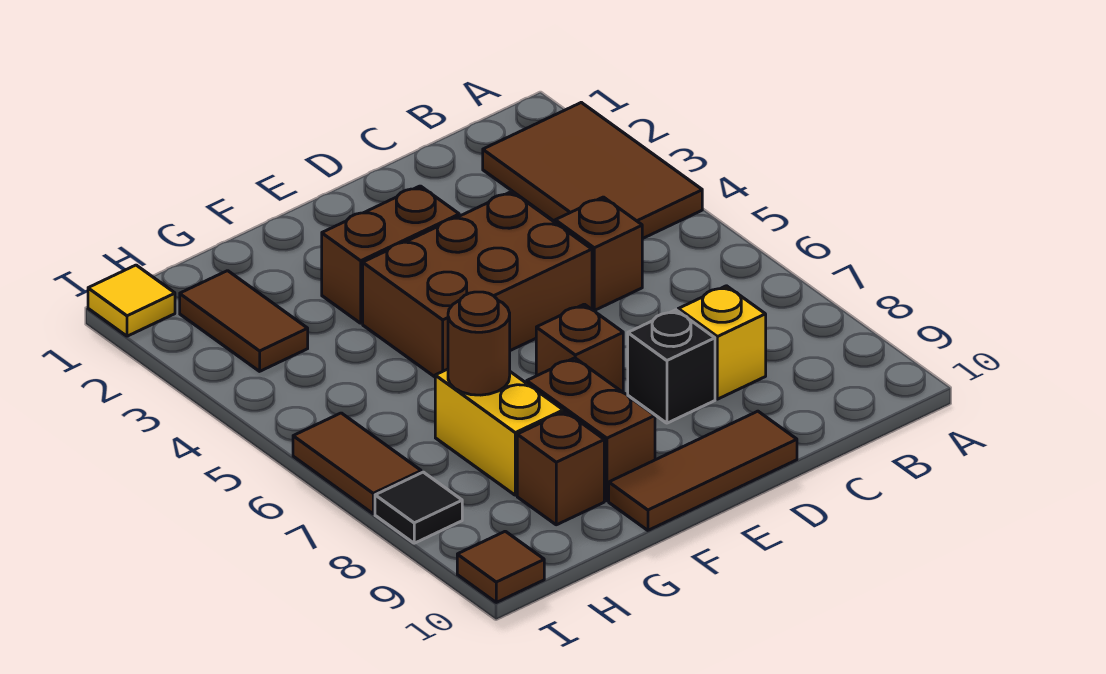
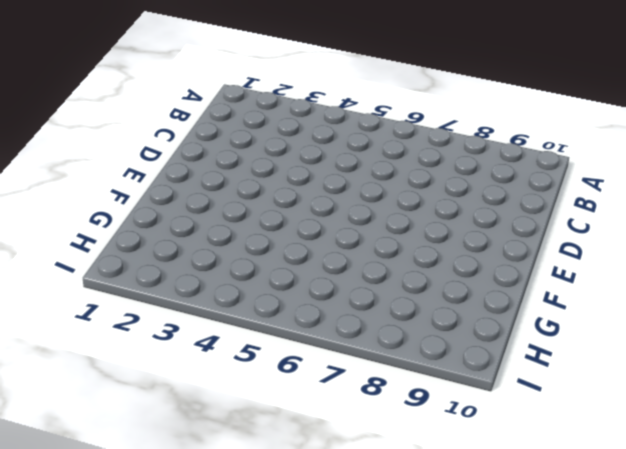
none -> brown 2x3 tile [483,102,702,239]
none -> brown 1x1 brick [555,197,642,310]
none -> yellow 1x1 brick [678,286,766,399]

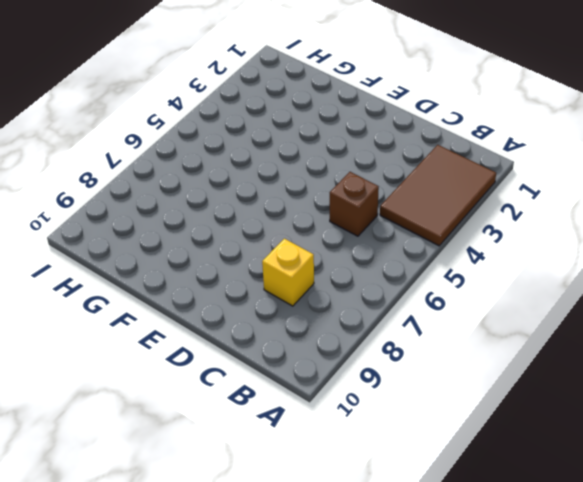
none -> brown 2x3 brick [363,192,592,377]
none -> black 1x1 brick [628,310,715,423]
none -> brown 1x3 tile [609,411,797,530]

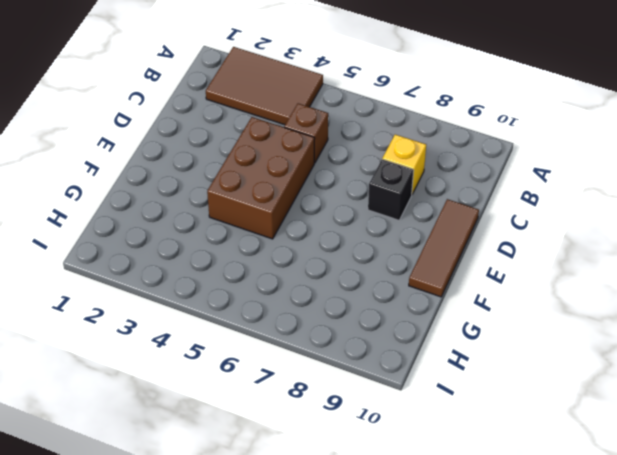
none -> brown 1x2 brick [322,186,459,323]
none -> brown 1x1 brick [536,304,623,392]
none -> brown 1x2 brick [527,358,655,501]

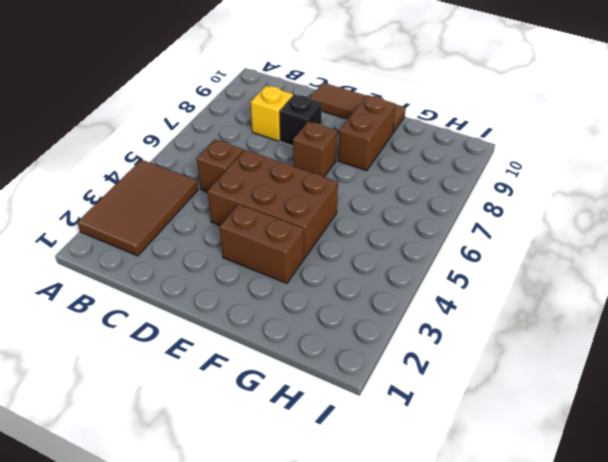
none -> yellow 1x2 brick [435,369,563,495]
none -> brown 1x1 brick [517,411,604,525]
none -> brown 1x2 tile [180,271,308,371]

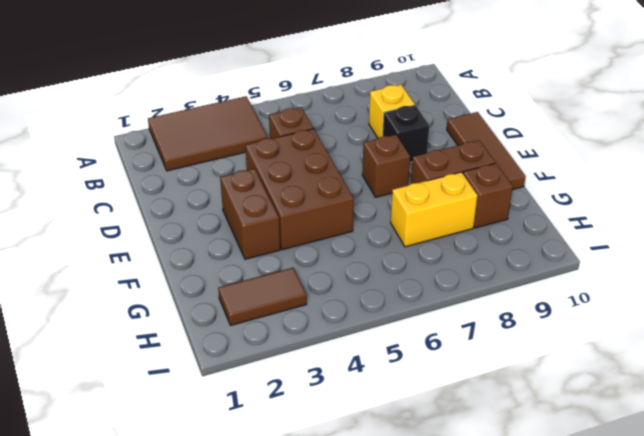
none -> yellow 1x1 tile [88,265,175,336]
none -> brown 1x2 tile [293,413,421,514]
none -> black 1x1 tile [375,472,462,543]

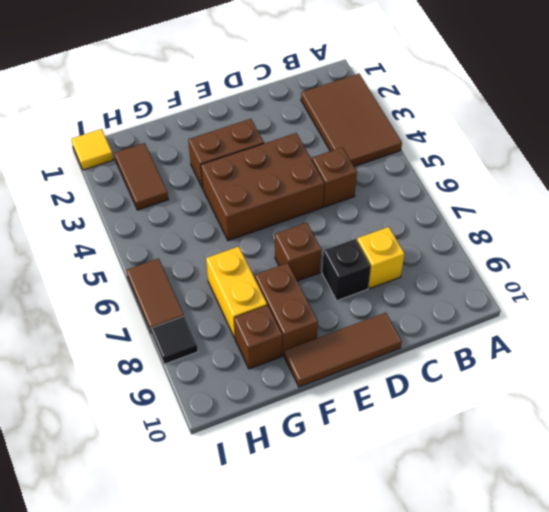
none -> brown 1x1 tile [457,531,544,602]
none -> brown 1x1 round brick [448,292,510,395]

